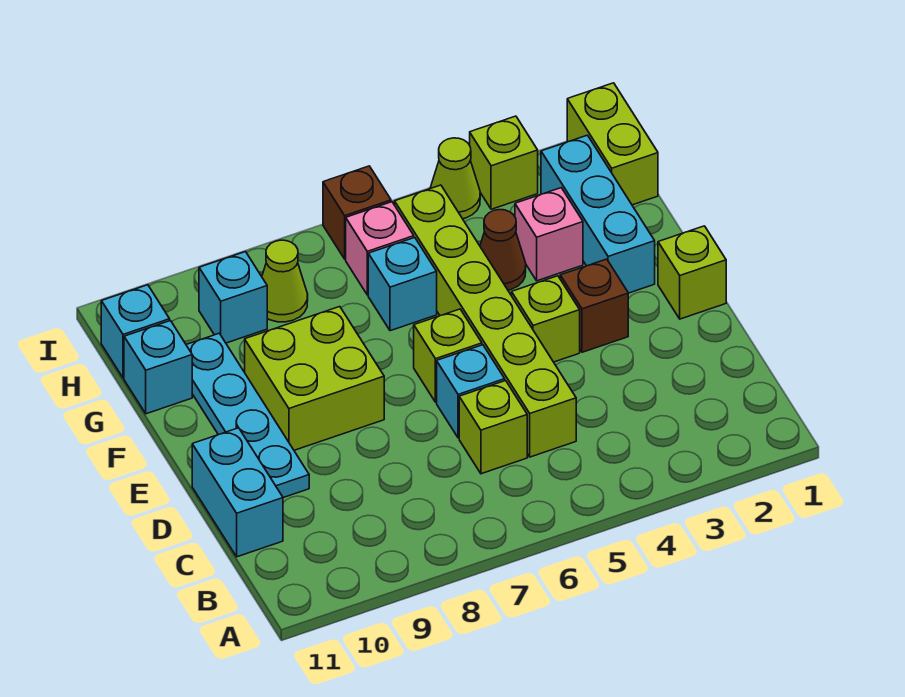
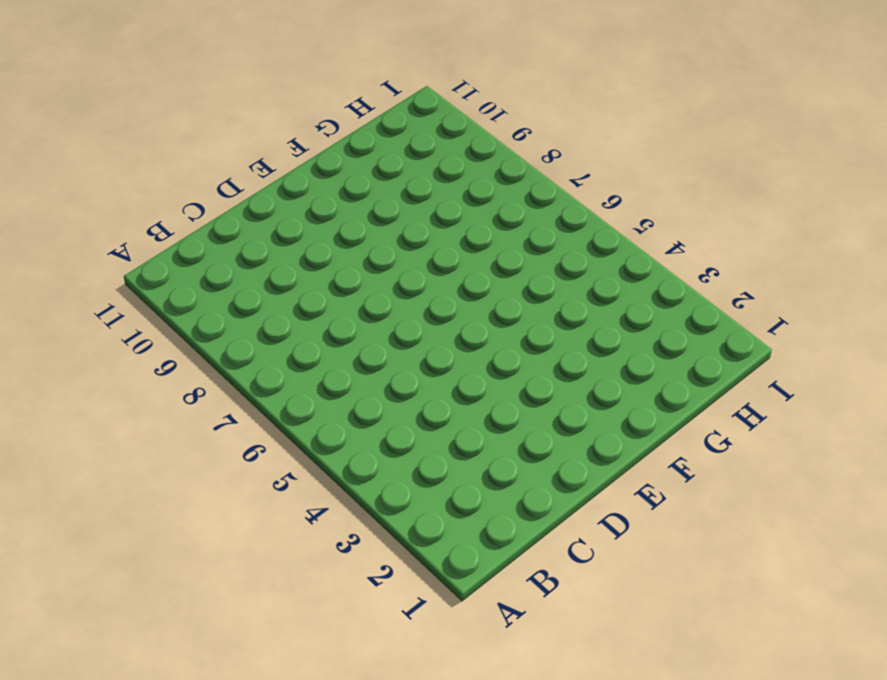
none -> lime 1x6 brick [395,185,576,457]
none -> lime 1x1 brick [459,381,527,474]
none -> cyan 1x2 brick [192,428,283,557]

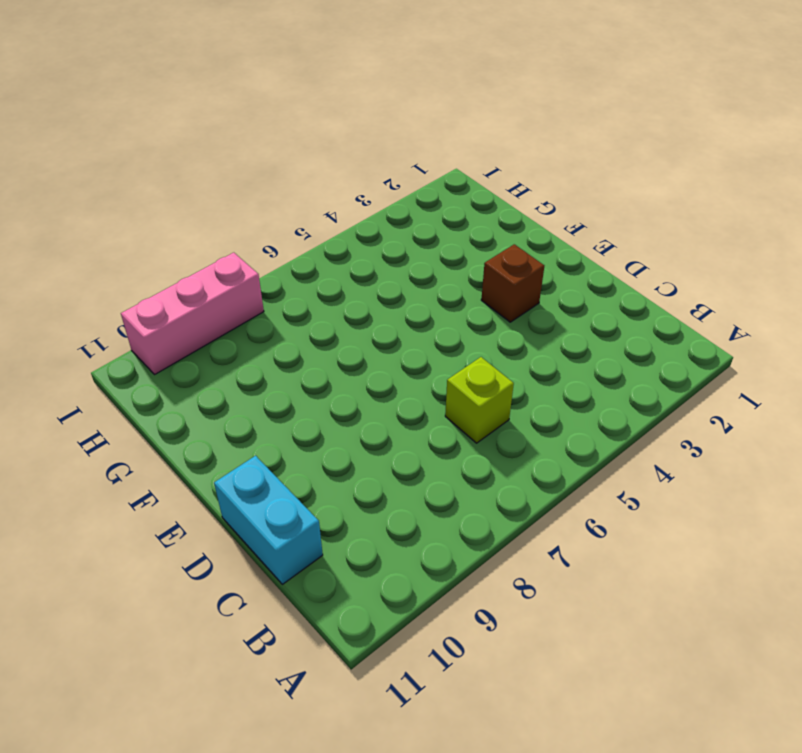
pink 1x3 brick [121,253,264,375] -> none
none -> lime 1x6 brick [395,185,576,457]
none -> cyan 1x1 brick [437,345,505,438]
none -> cyan 1x4 plate [186,333,309,498]

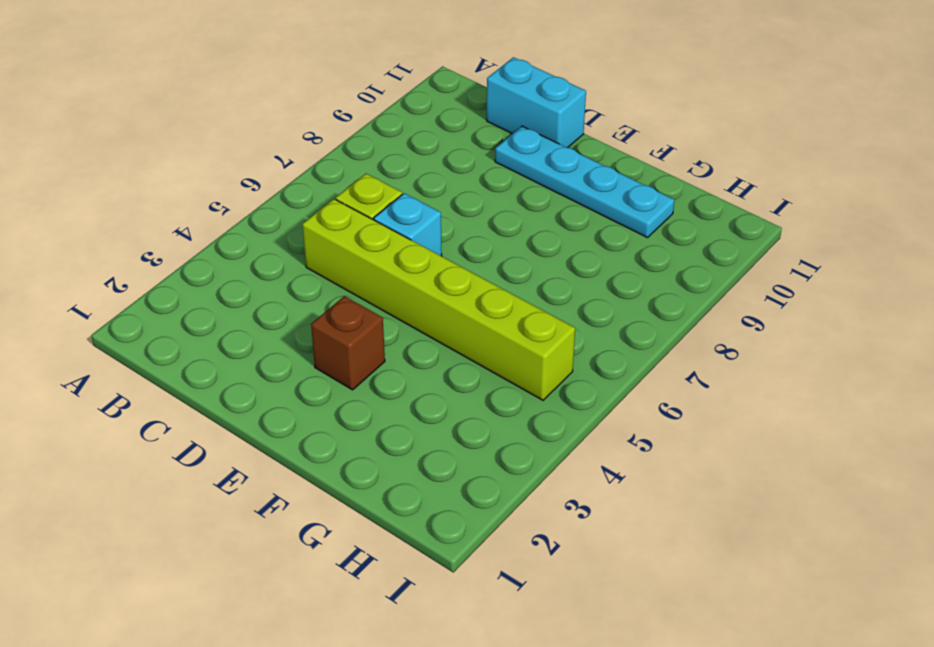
none -> lime 1x1 brick [658,226,726,319]
none -> lime 1x1 brick [512,276,580,362]
none -> lime 1x1 brick [414,309,482,402]

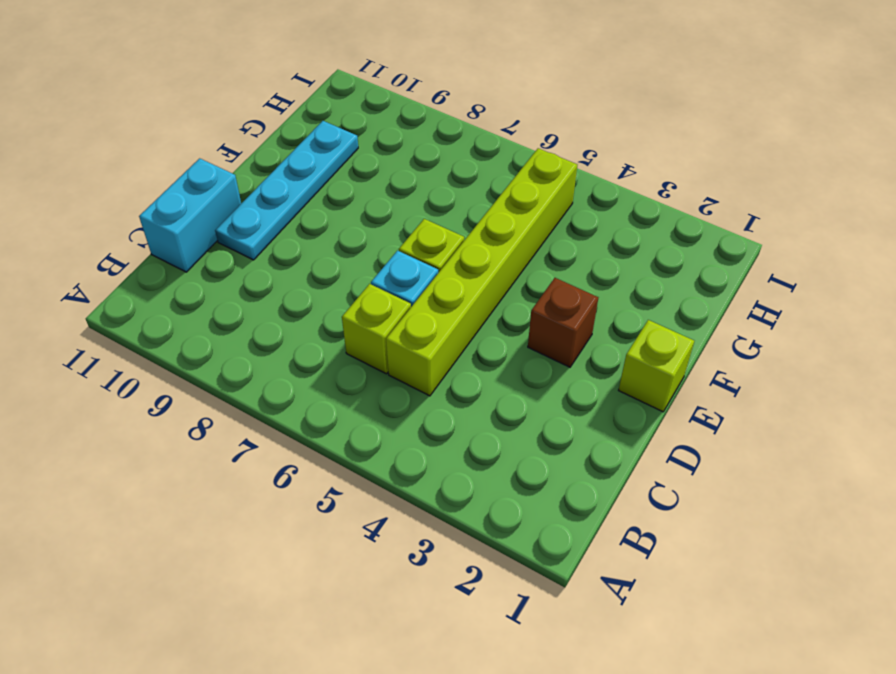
none -> lime 1x1 brick [512,276,580,362]
none -> lime 2x2 brick [245,307,384,450]
none -> cyan 1x3 brick [541,135,655,293]

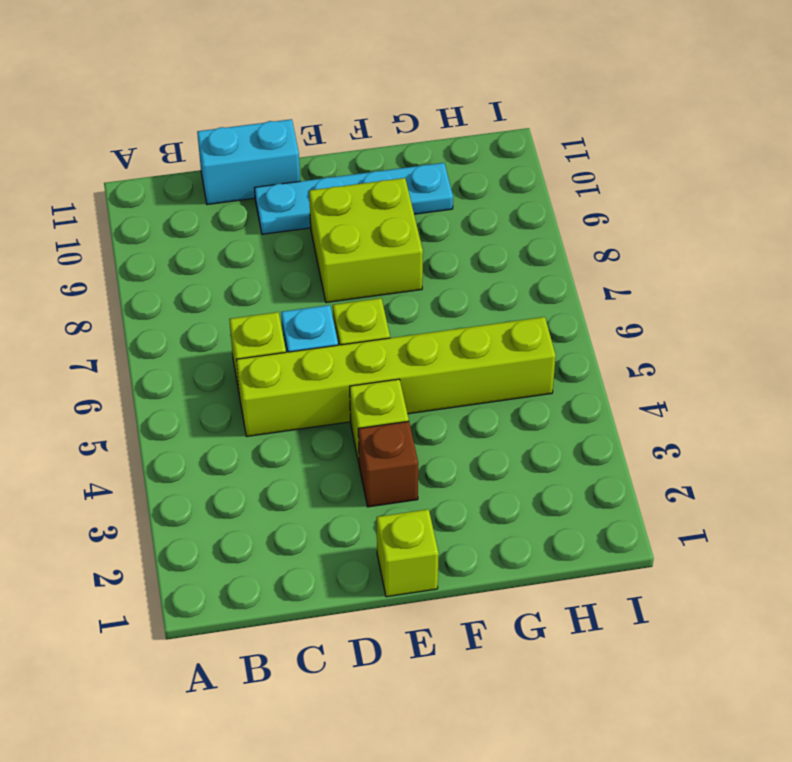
none -> cyan 1x3 brick [541,135,655,293]
none -> pink 1x1 brick [515,188,583,281]
none -> brown 1x1 cone [480,210,526,290]

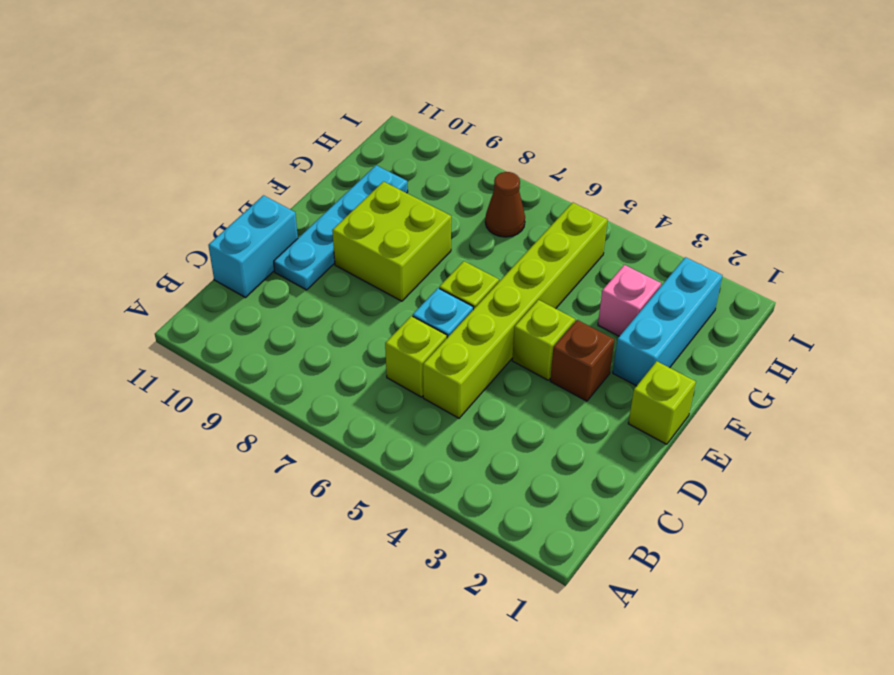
brown 1x1 cone [485,172,525,237] -> brown 1x1 cone moved to [480,210,526,290]
none -> cyan 1x1 brick [368,238,437,331]
none -> cyan 1x1 brick [124,321,192,414]
none -> lime 1x2 brick [567,83,658,205]

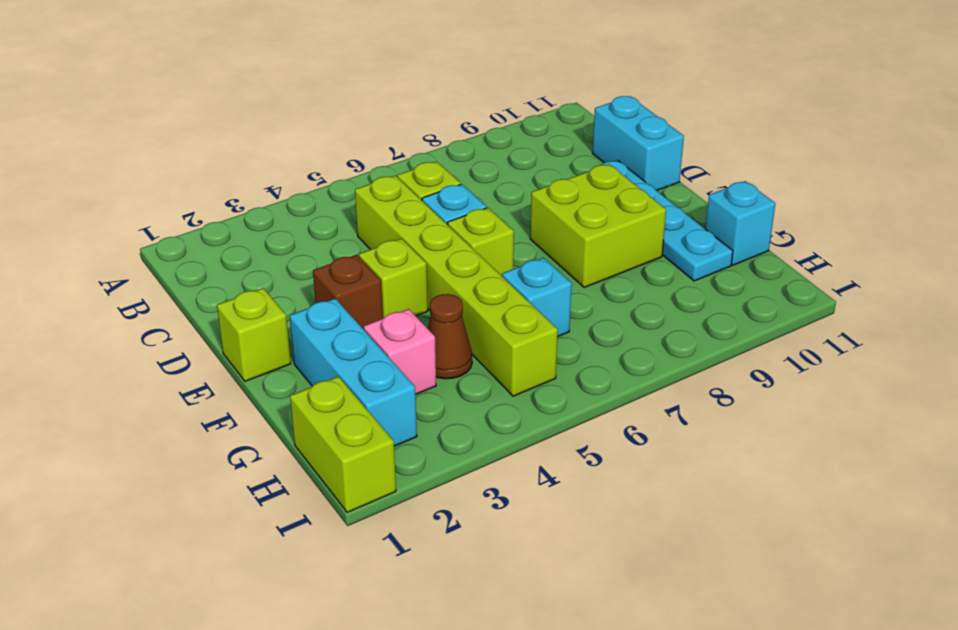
none -> pink 1x1 brick [346,202,414,295]
none -> lime 1x1 cone [262,240,308,322]
none -> cyan 1x1 brick [199,252,267,343]

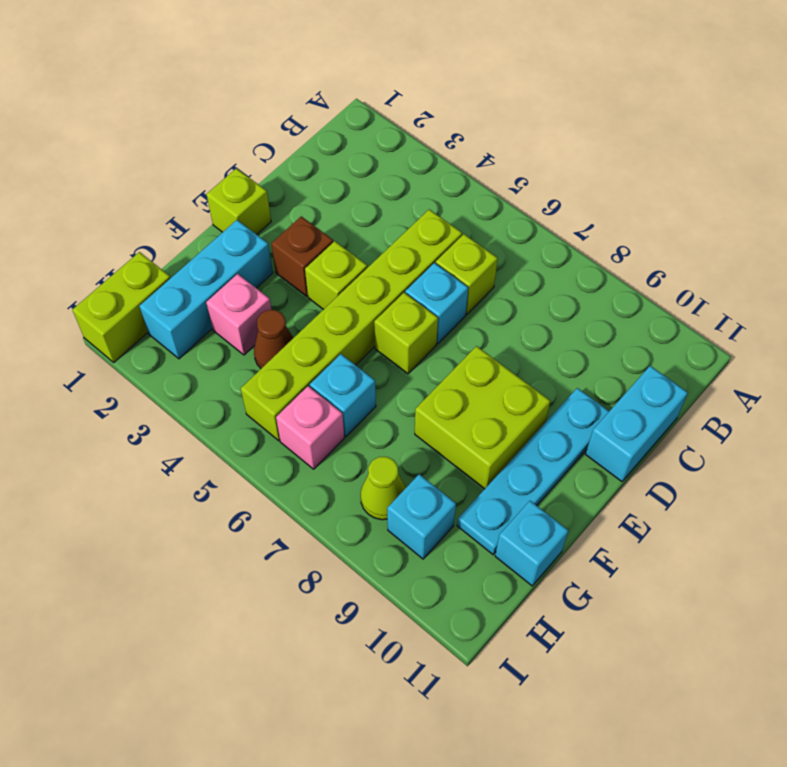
none -> cyan 1x1 brick [101,285,170,378]
none -> lime 1x1 brick [470,116,538,209]
none -> lime 1x1 cone [430,138,480,219]

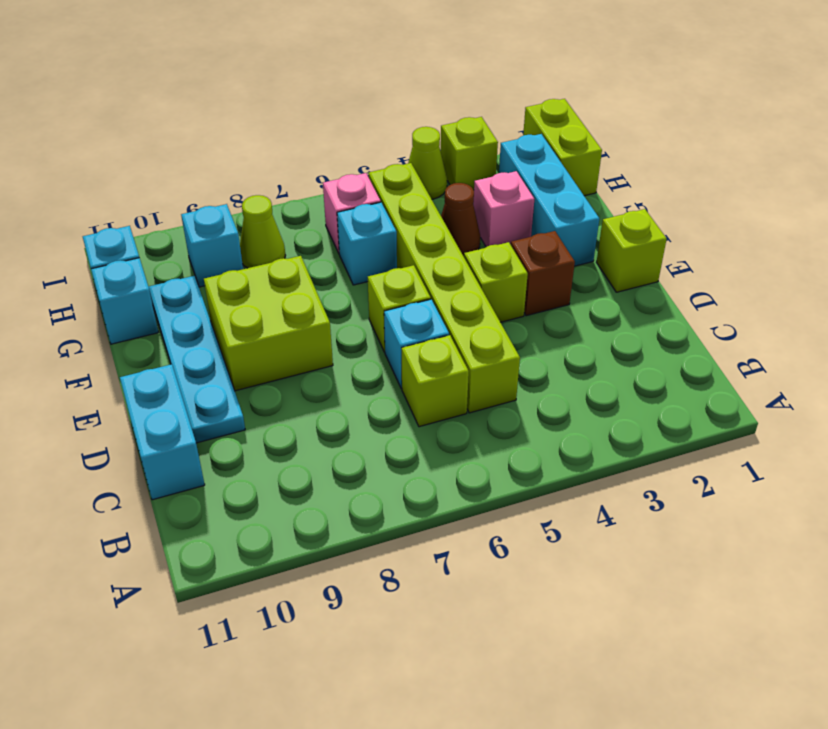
none -> brown 1x1 brick [323,166,391,259]

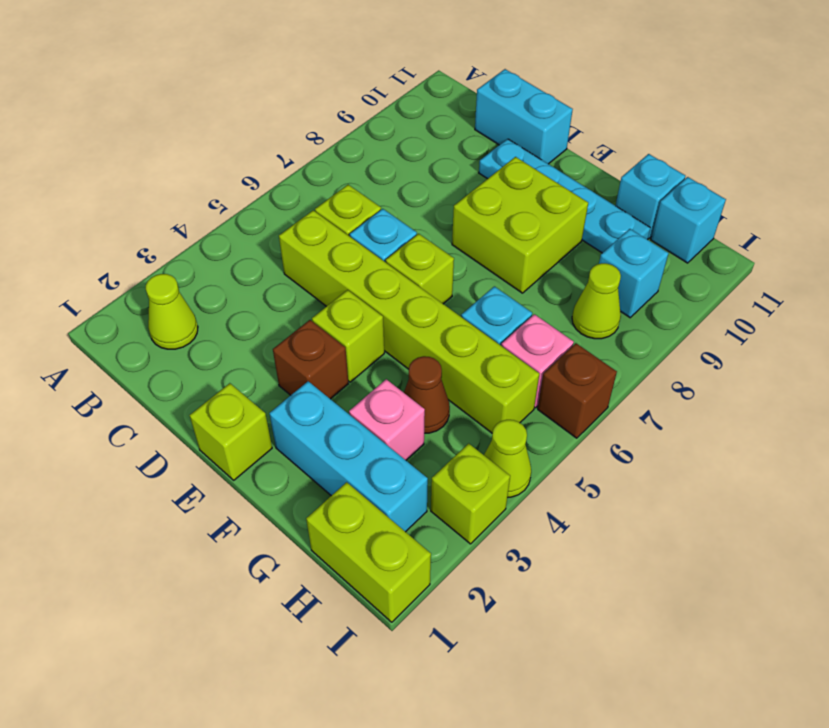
lime 1x1 cone [146,274,198,349] -> none

